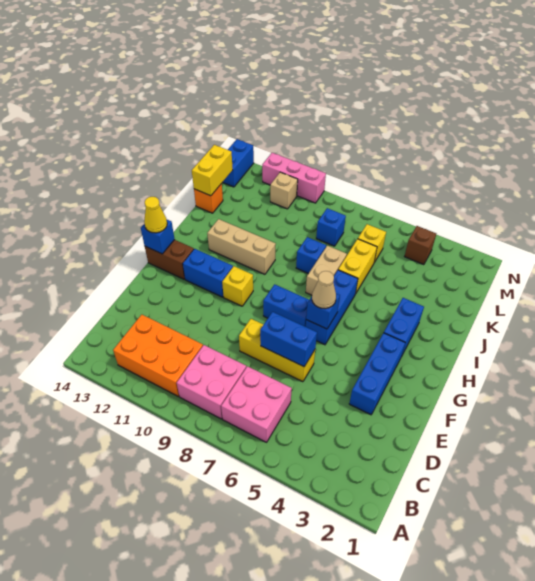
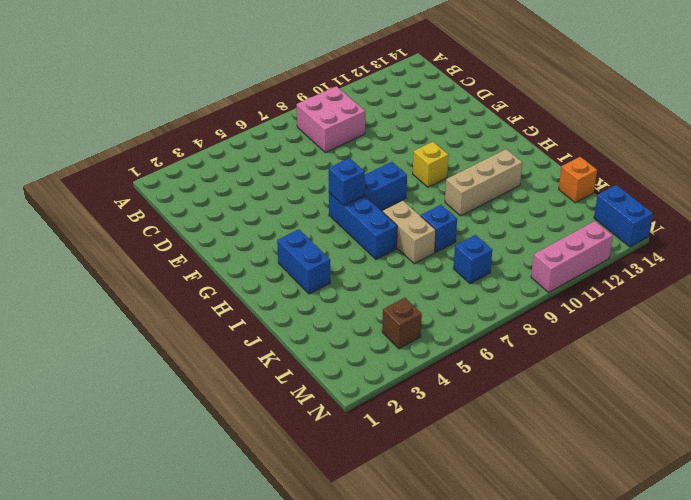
none -> pink 2x2 brick [221,366,292,442]
none -> orange 2x3 brick [113,315,203,396]
none -> blue 1x3 brick [349,333,405,415]

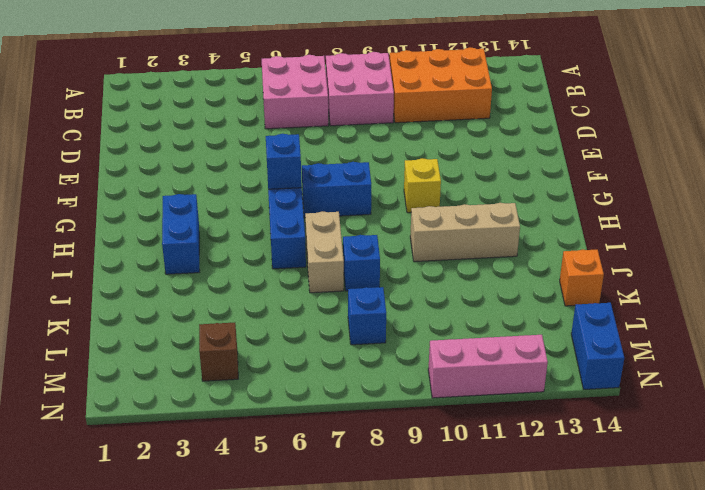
none -> blue 1x3 brick [349,333,405,415]
none -> yellow 1x3 brick [239,319,315,382]
none -> blue 1x2 brick [183,249,233,297]

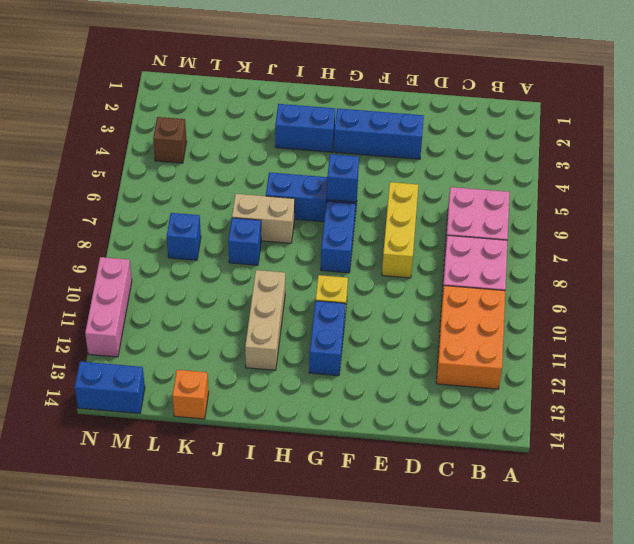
none -> brown 1x2 brick [145,240,194,279]
none -> yellow 1x2 brick [338,239,377,293]
none -> yellow 1x1 brick [358,224,386,262]

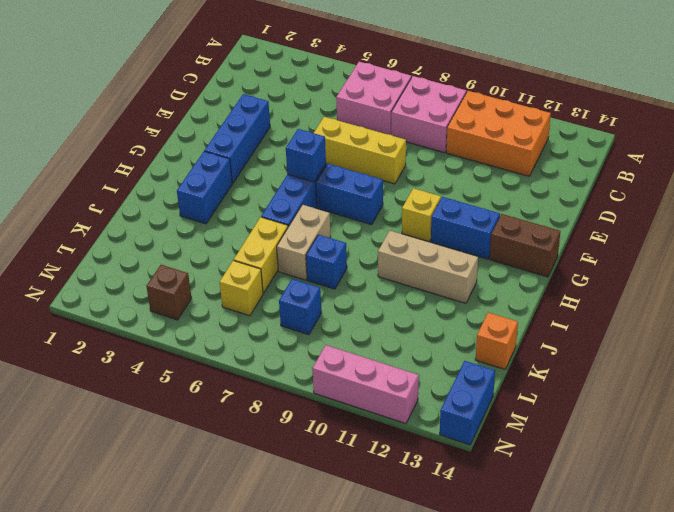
none -> tan 1x1 brick [270,172,298,209]
none -> blue 1x2 brick [260,312,317,367]
none -> blue 1x1 brick [141,220,175,254]

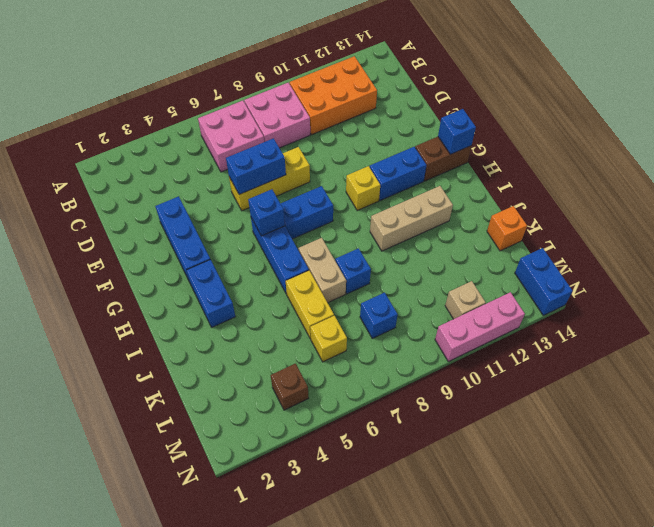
none -> yellow 1x2 brick [192,145,233,196]
none -> tan 1x1 cone [312,271,336,309]
none -> yellow 1x1 cone [144,197,167,233]

